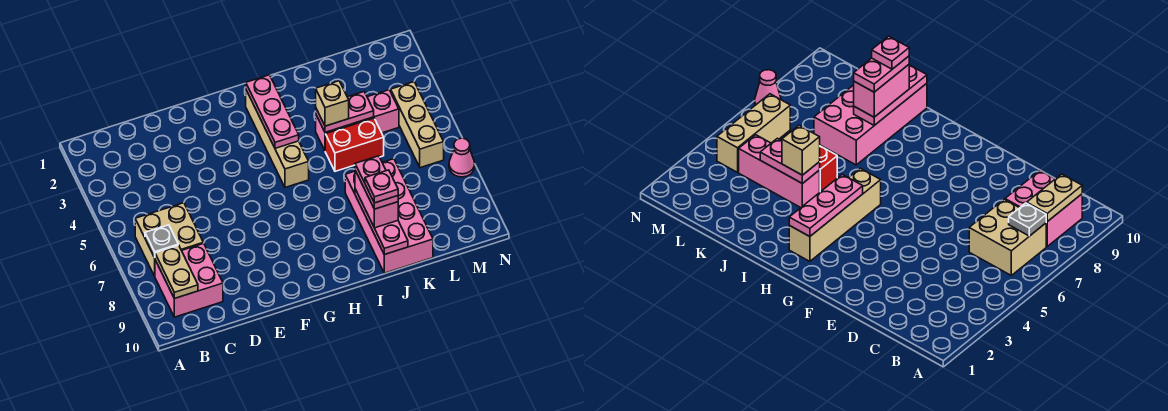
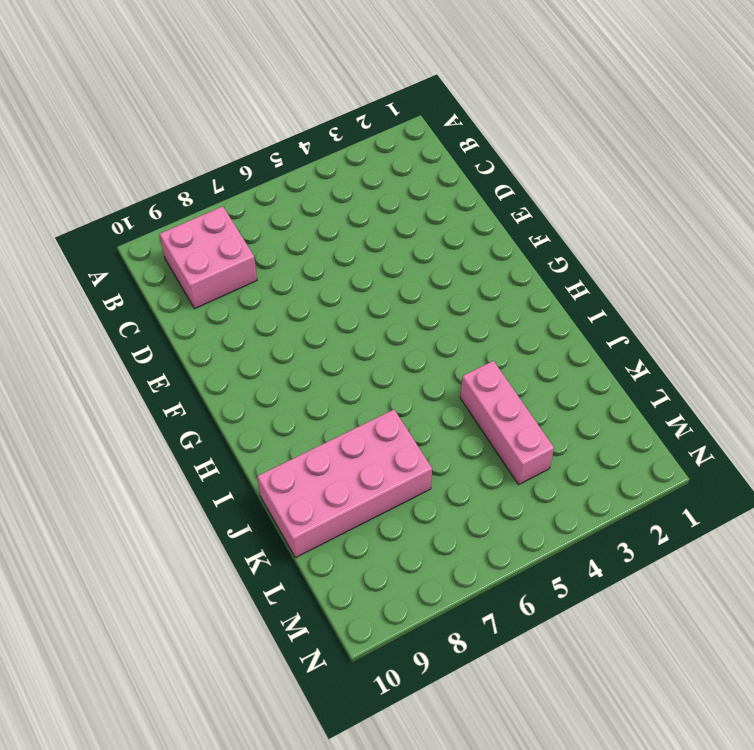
none -> tan 2x2 brick [135,203,203,276]
none -> tan 1x4 brick [246,90,309,187]
none -> red 1x2 brick [325,118,384,171]

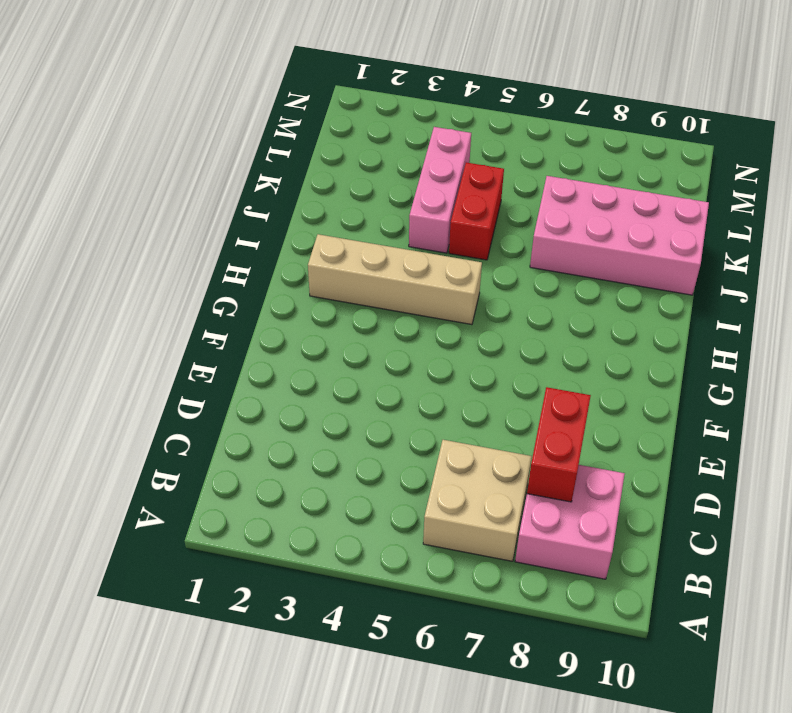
red 1x2 brick [527,387,591,502] -> none
none -> tan 1x3 brick [391,82,444,168]
none -> pink 1x1 cone [449,138,475,177]
none -> grey 1x1 plate [145,225,178,257]

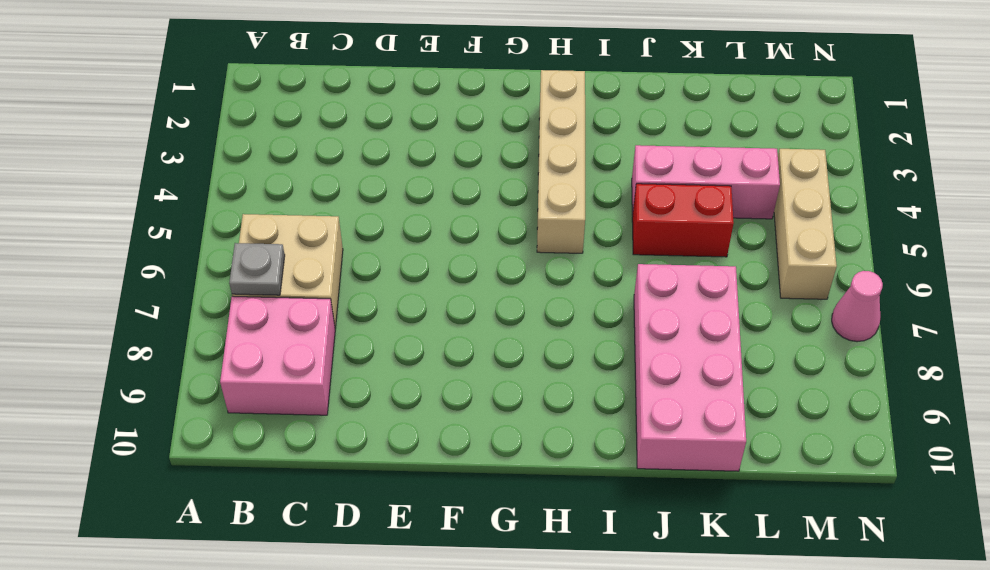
none -> tan 1x2 plate [155,245,198,299]
none -> pink 1x3 plate [246,75,299,148]
none -> pink 1x2 plate [316,92,374,132]

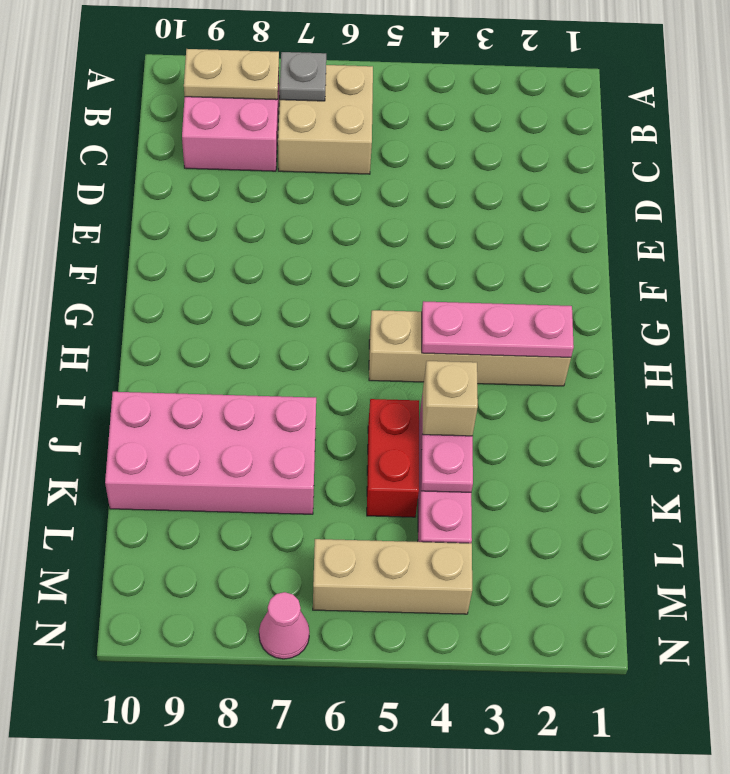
none -> pink 1x3 plate [355,189,408,255]
none -> pink 1x2 brick [355,170,398,228]
none -> pink 1x2 plate [355,156,398,209]

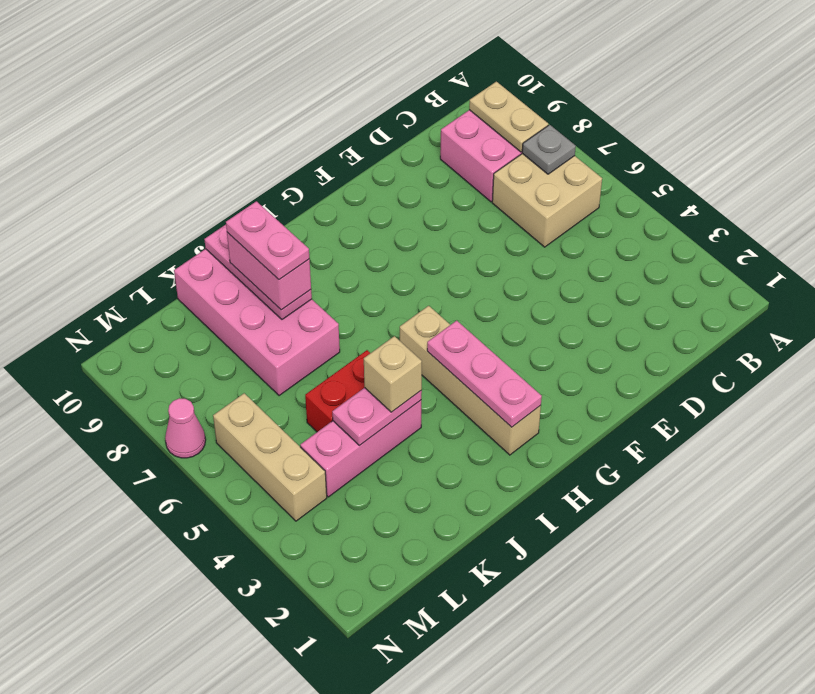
none -> pink 1x1 plate [365,170,398,203]

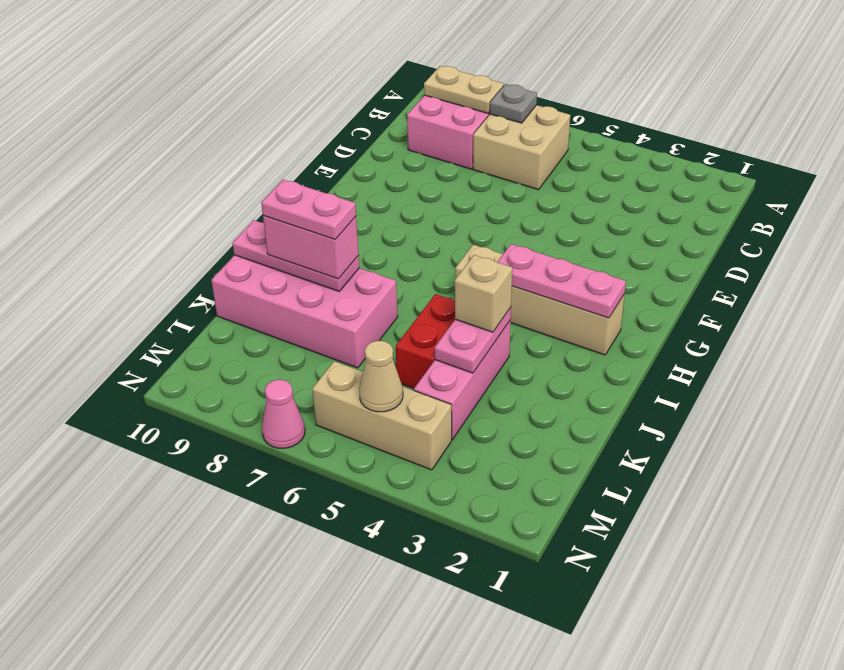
tan 1x1 cone [359,341,403,412] -> none
none -> pink 1x1 plate [365,170,398,203]

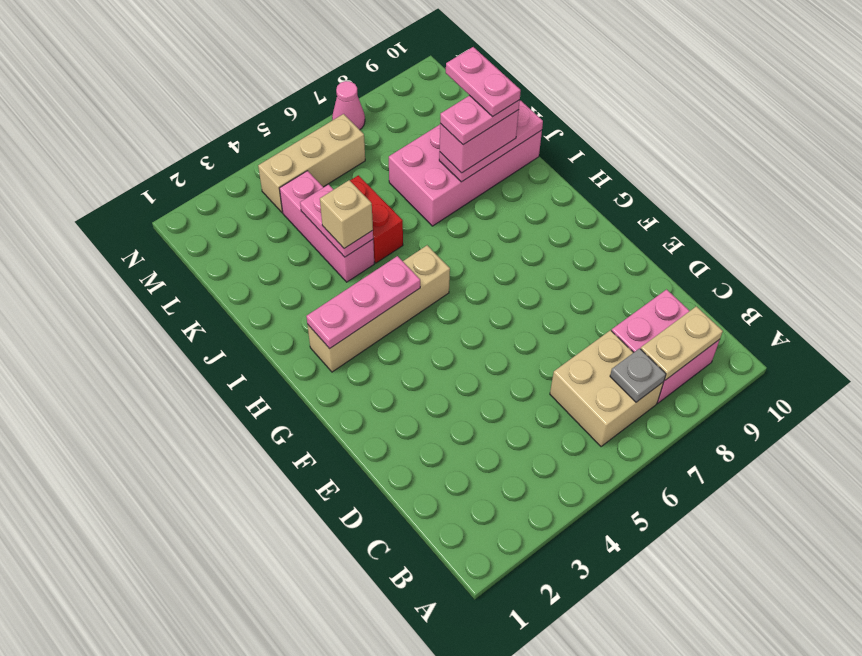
pink 1x2 plate [446,47,521,116] -> pink 1x1 plate [365,170,398,203]

